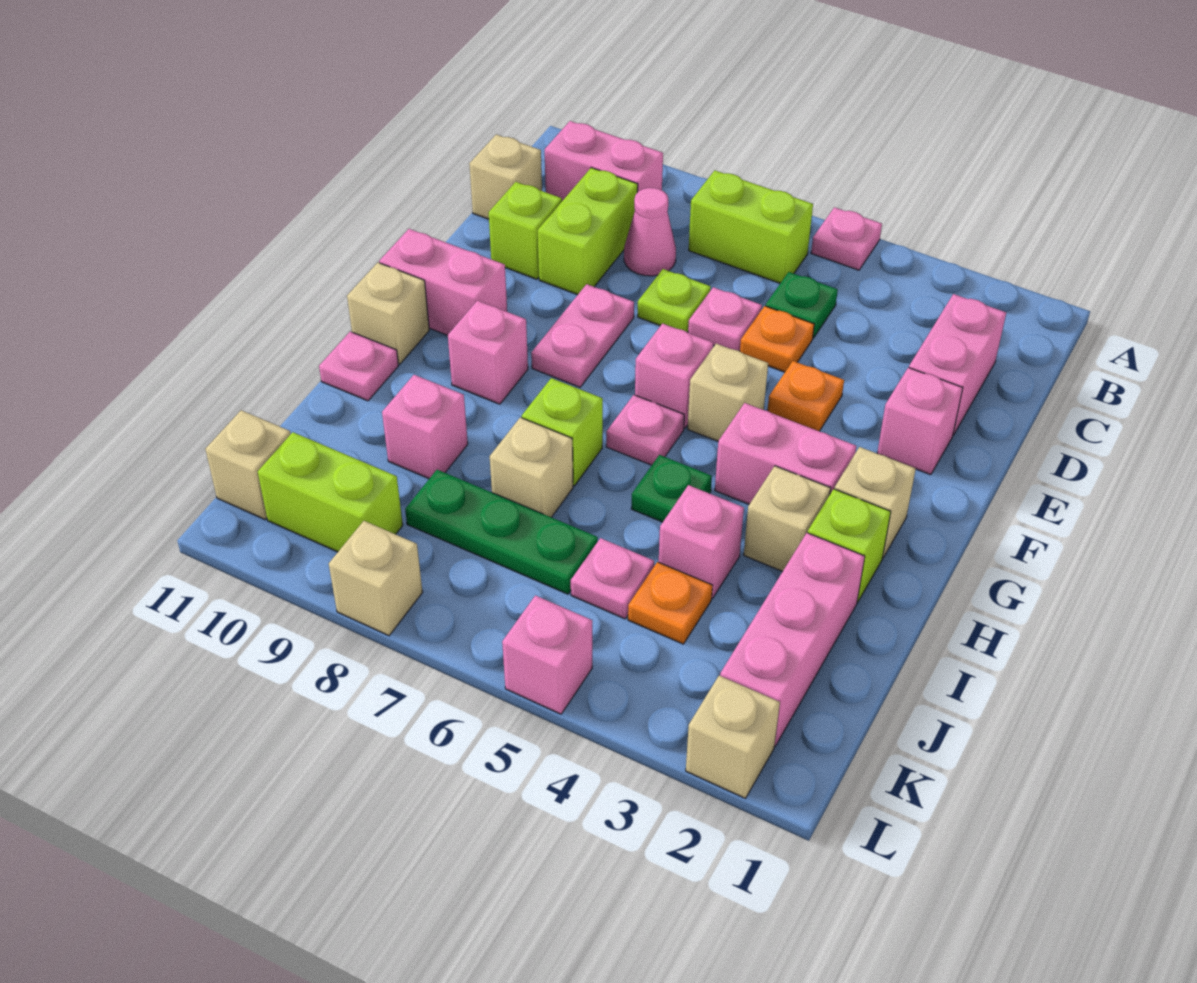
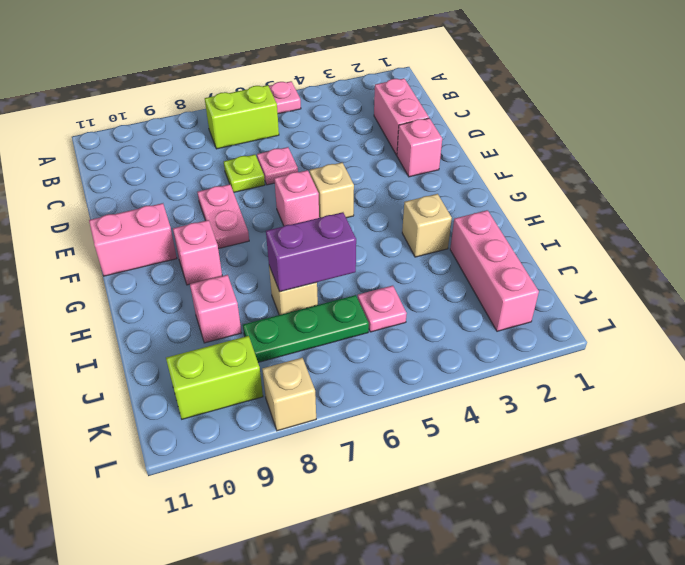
purple 1x2 brick [266,212,356,292] -> none
none -> pink 1x2 brick [545,121,663,201]
none -> green 1x1 plate [766,272,838,338]
none -> pink 1x1 cone [624,188,676,276]
none -> lime 1x2 brick [538,168,638,295]

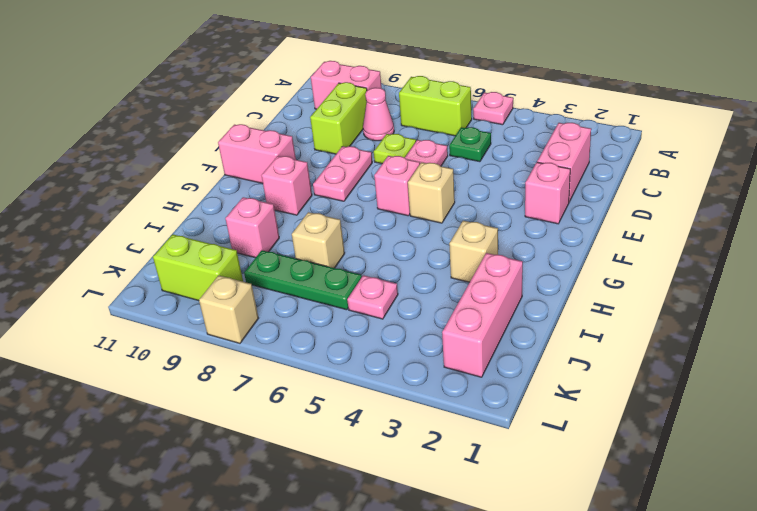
none -> tan 1x1 brick [469,134,542,219]
none -> orange 1x1 plate [740,306,814,372]
none -> lime 1x1 brick [489,182,562,279]
none -> orange 1x1 plate [767,361,844,431]

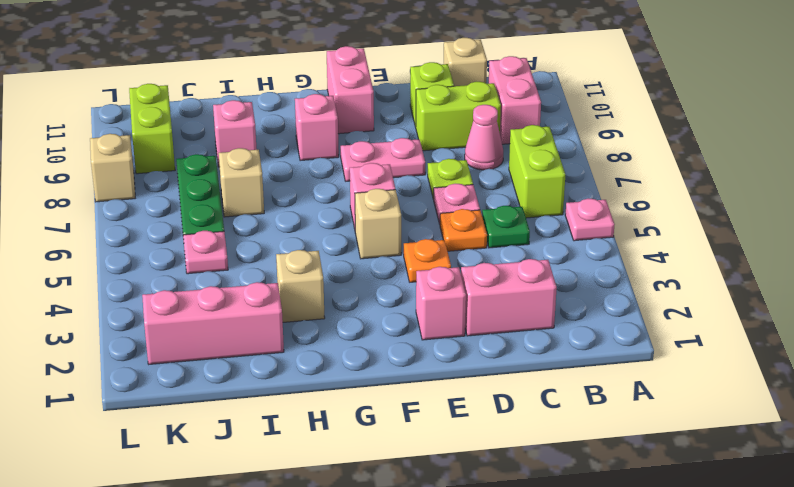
none -> tan 1x1 brick [835,447,916,558]
none -> pink 1x2 brick [715,403,856,504]
none -> pink 1x1 plate [606,395,684,465]
none -> tan 1x1 brick [347,263,429,364]

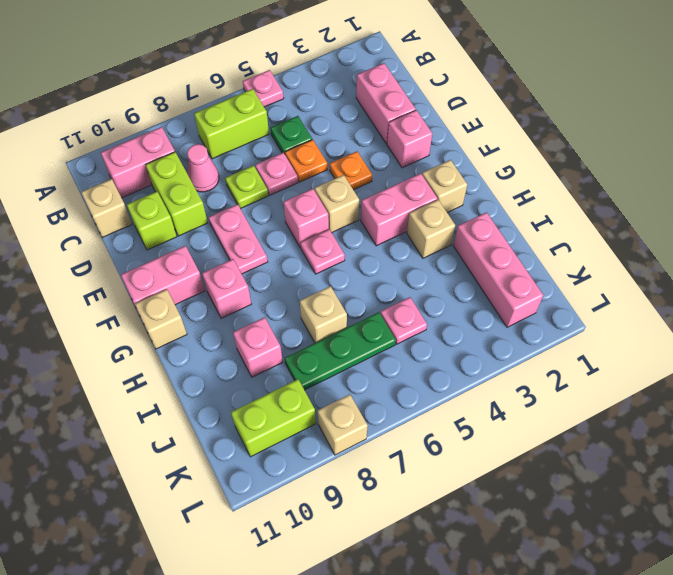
none -> lime 1x1 brick [808,489,891,602]
none -> green 1x1 plate [631,455,712,522]
none -> lime 1x1 brick [522,378,603,486]
none -> pink 1x1 plate [319,332,399,401]

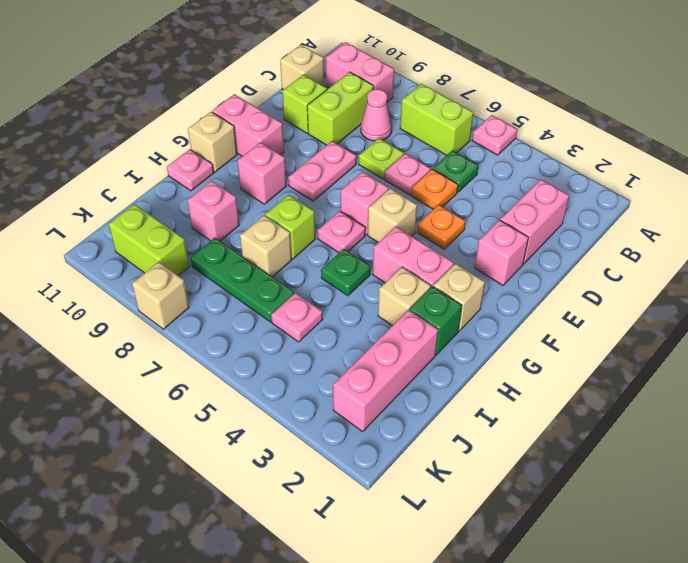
green 1x1 brick [410,286,462,355] -> lime 1x1 brick [808,489,891,602]
none -> pink 1x1 brick [659,485,744,598]
none -> orange 1x1 plate [628,562,712,644]
none -> tan 1x1 brick [205,410,291,519]
none -> tan 1x1 brick [686,675,780,798]

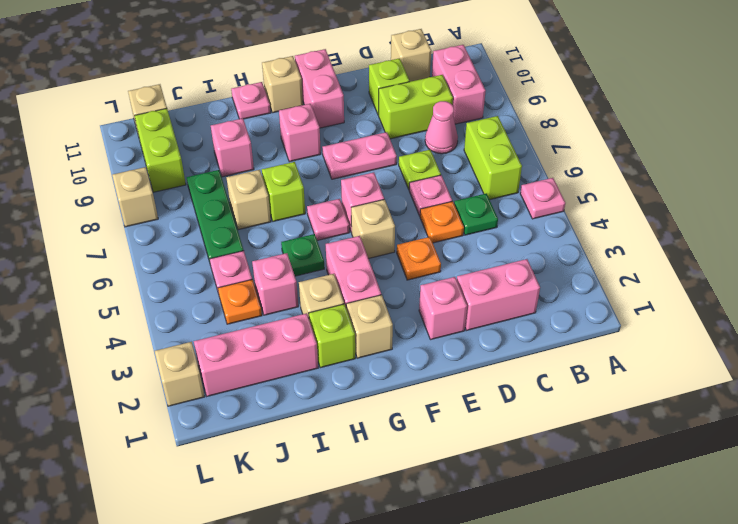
none -> pink 1x1 brick [502,595,592,714]

